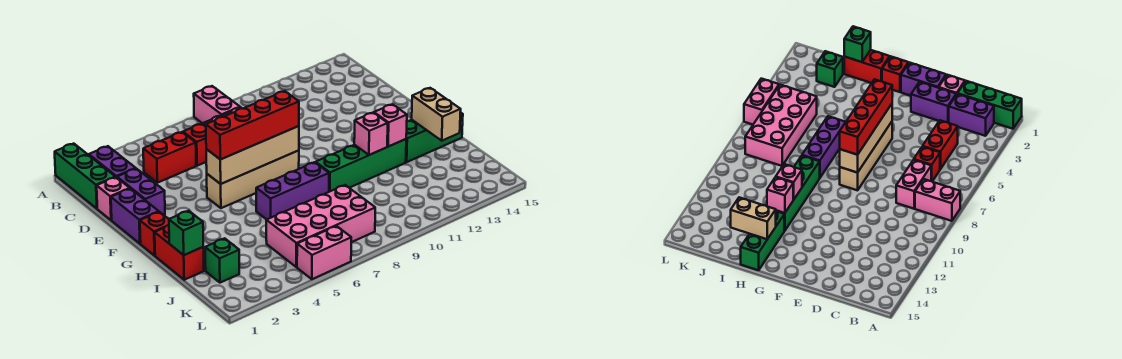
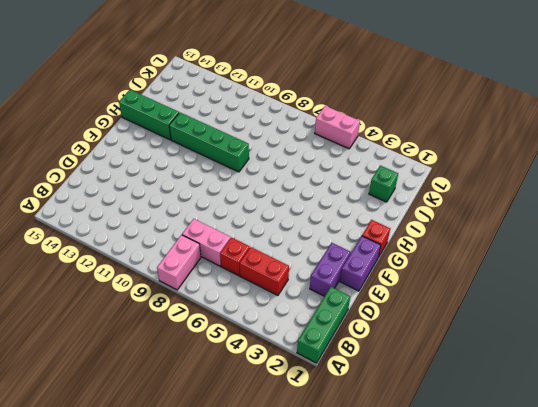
none -> purple 1x2 brick [89,146,136,177]
none -> pink 1x1 brick [97,177,130,220]
none -> tan 1x4 brick [207,150,299,208]

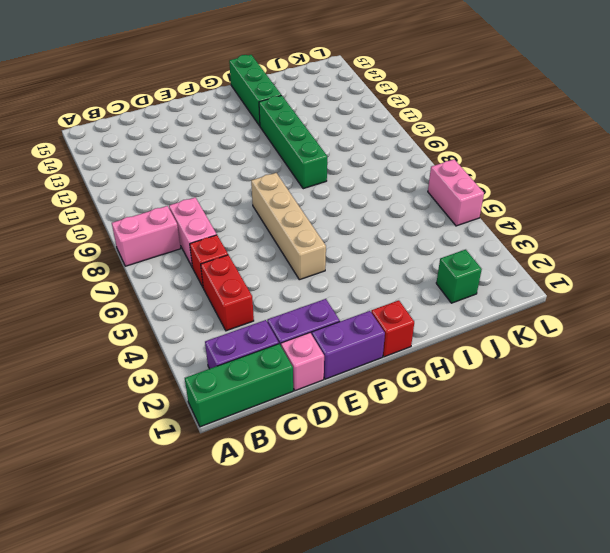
none -> red 1x2 brick [155,225,204,280]
none -> purple 1x3 brick [256,162,329,220]
none -> pink 2x4 brick [266,185,375,267]

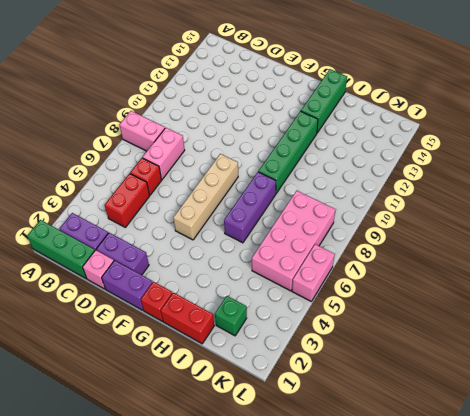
none -> tan 1x4 brick [206,126,299,184]
none -> pink 1x1 brick [354,113,388,155]
none -> pink 1x1 brick [374,104,407,147]

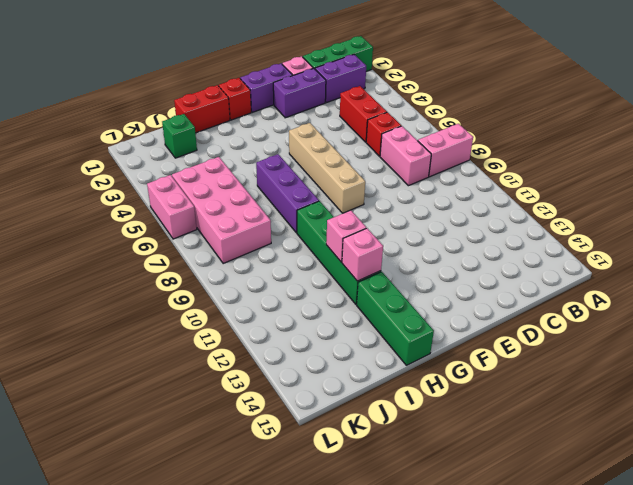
none -> tan 1x4 brick [206,126,299,184]
none -> tan 1x2 brick [412,88,461,141]
none -> green 1x1 brick [169,211,203,255]

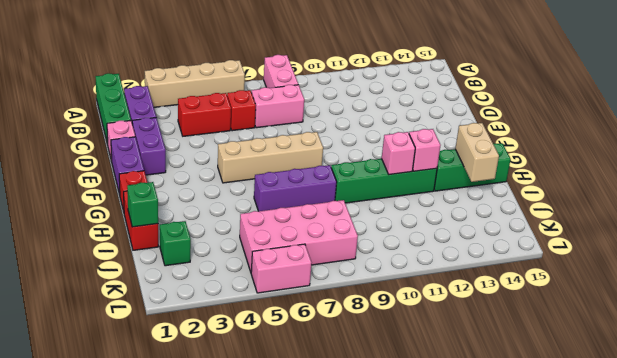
tan 1x4 brick [145,60,245,107] -> tan 1x4 brick moved to [206,126,299,184]
none -> red 1x4 brick [206,91,299,159]

